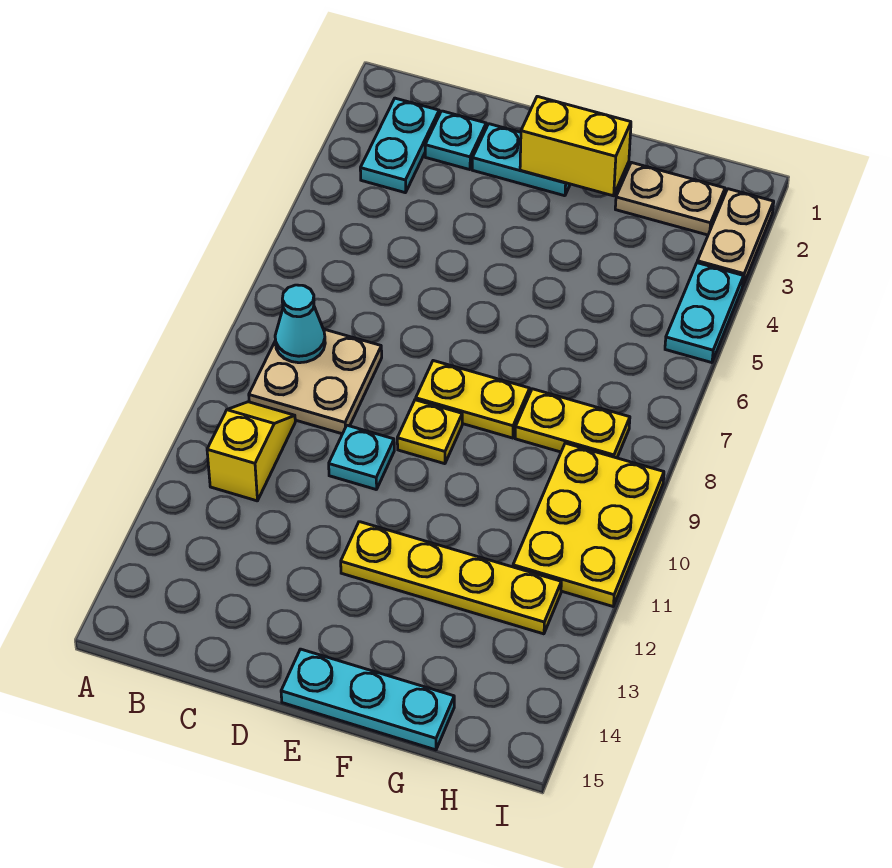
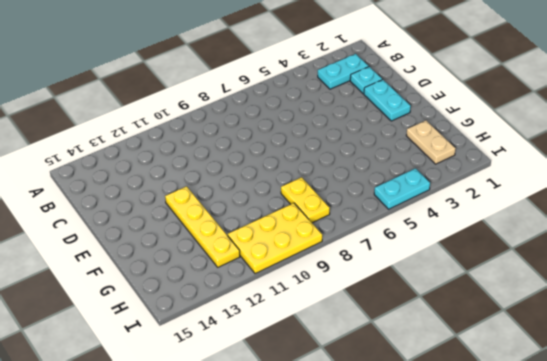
none -> tan 2x2 plate [249,329,382,434]
none -> yellow 1x2 slope [207,402,295,501]
none -> cyan 1x1 plate [329,425,394,490]

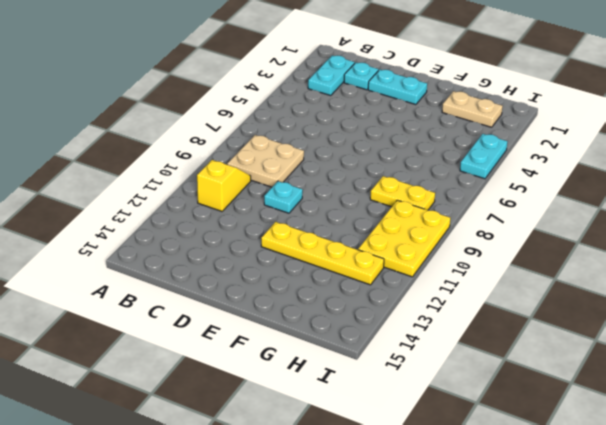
none -> yellow 1x2 plate [416,361,530,438]
none -> yellow 1x1 plate [397,400,462,464]
none -> cyan 1x3 plate [281,649,454,750]

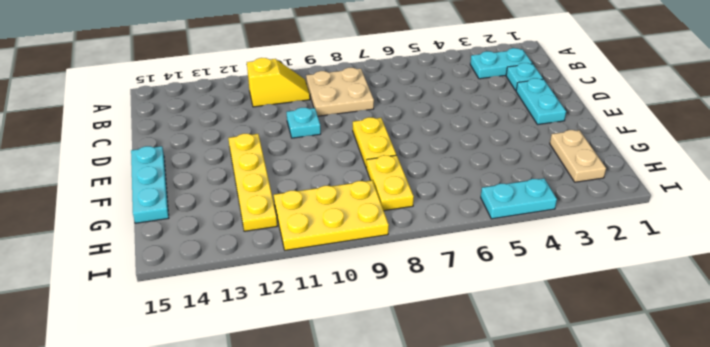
none -> yellow 1x1 plate [397,400,462,464]
none -> tan 1x2 plate [697,189,774,285]
none -> cyan 1x1 cone [275,285,325,363]

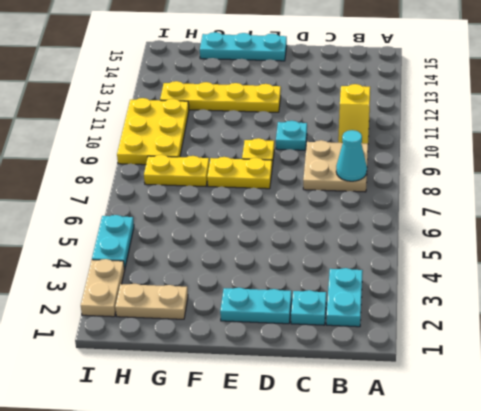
none -> yellow 1x2 brick [520,96,631,196]

